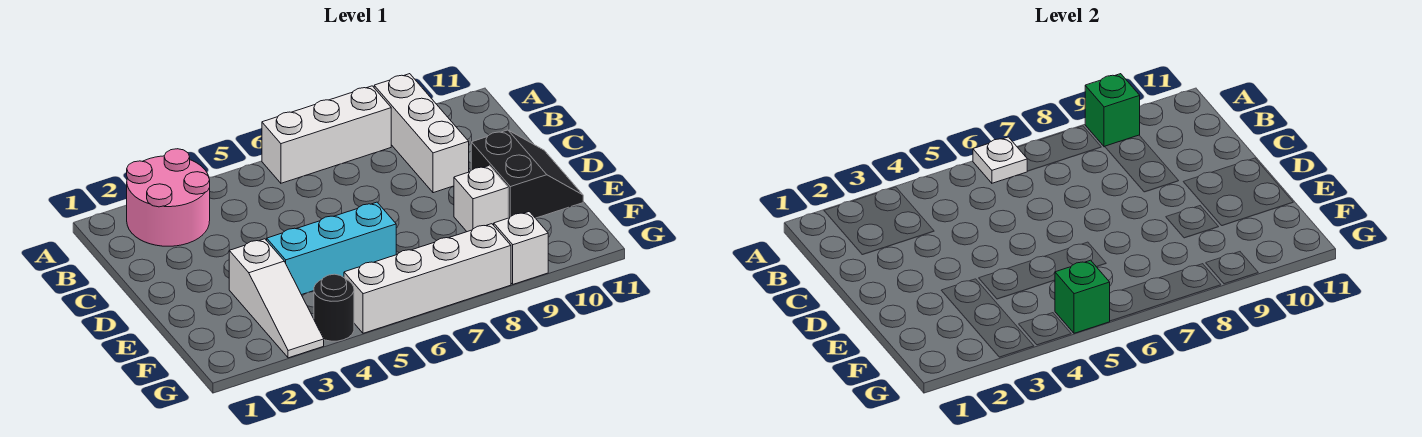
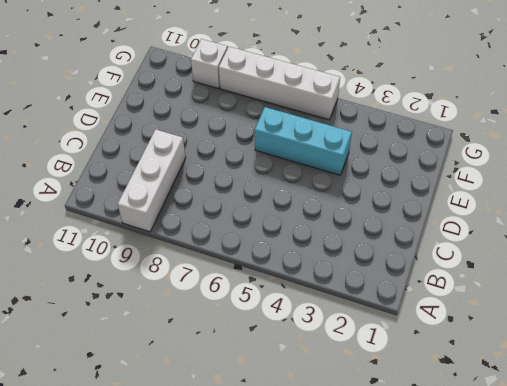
none -> pink 2x2 round brick [127,149,210,246]
none -> white 1x3 brick [262,86,391,183]
none -> black 2x2 slope [471,130,583,218]

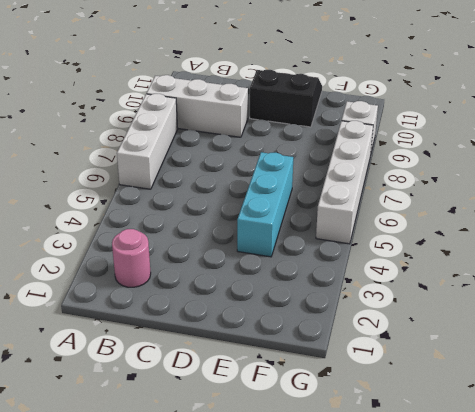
pink 1x1 round brick [112,229,151,287] -> pink 2x2 round brick [127,149,210,246]
none -> white 1x3 slope [229,239,324,358]
none -> white 1x1 brick [454,166,508,232]
none -> black 1x1 round brick [314,274,354,341]

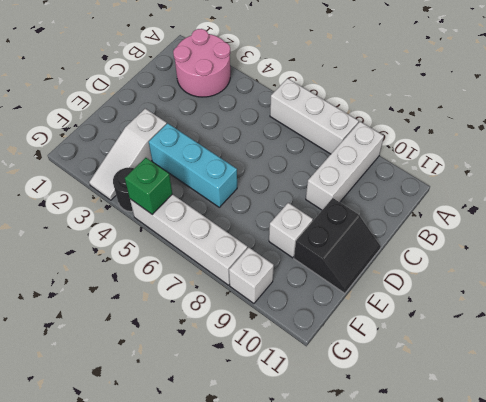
none -> white 1x1 plate [973,137,1027,183]
none -> green 1x1 brick [1085,74,1140,147]

